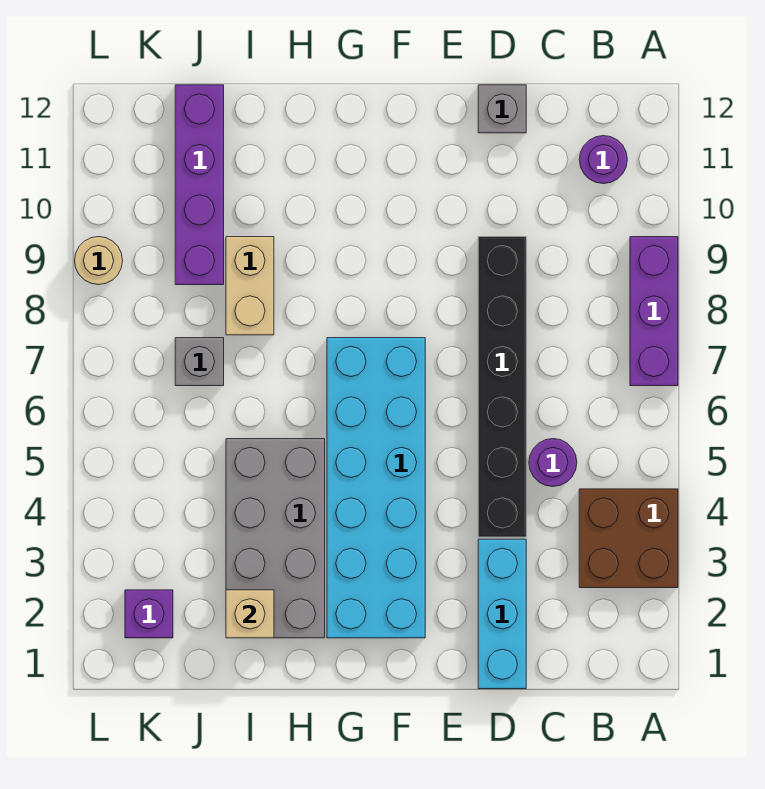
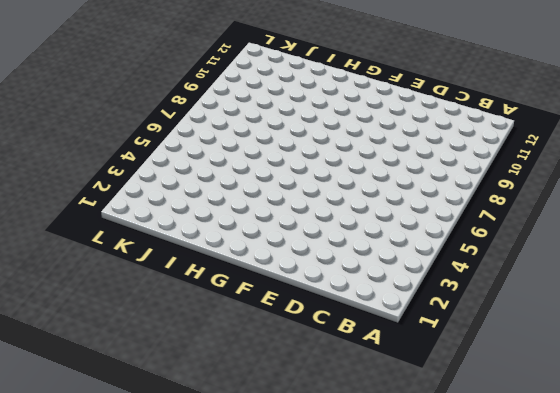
none -> brown 2x2 brick [579,489,678,588]
none -> purple 1x3 brick [630,237,678,386]
none -> purple 1x1 round brick [579,136,627,184]

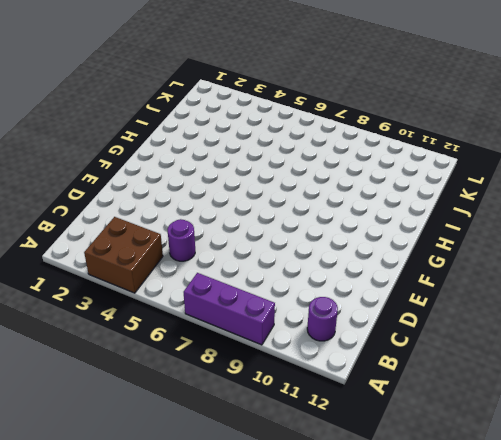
none -> cyan 1x3 brick [478,539,526,689]
none -> black 1x6 brick [478,237,526,537]
none -> grey 1x1 brick [478,85,526,133]

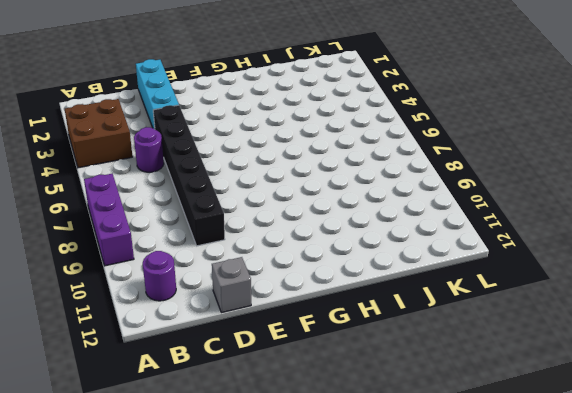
none -> cyan 2x6 brick [327,338,425,638]
none -> grey 2x4 brick [226,439,325,638]
none -> tan 1x2 brick [226,237,274,335]

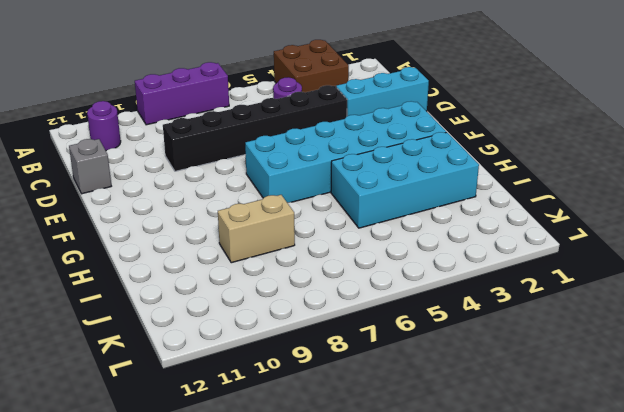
cyan 2x4 brick [331,132,479,228] -> grey 2x4 brick [226,439,325,638]
none -> grey 1x1 brick [175,338,224,386]
none -> purple 1x4 brick [175,85,224,285]
none -> purple 1x1 brick [125,590,173,638]

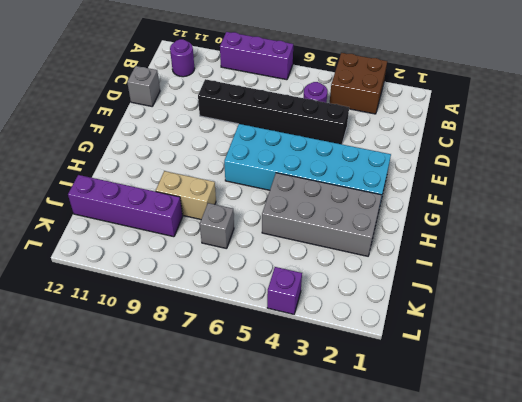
purple 1x1 brick [267,267,302,314] -> purple 1x1 brick moved to [125,590,173,638]
none -> cyan 1x3 brick [478,539,526,689]
none -> tan 1x1 round brick [75,237,123,285]
none -> tan 1x1 brick [226,590,274,638]

